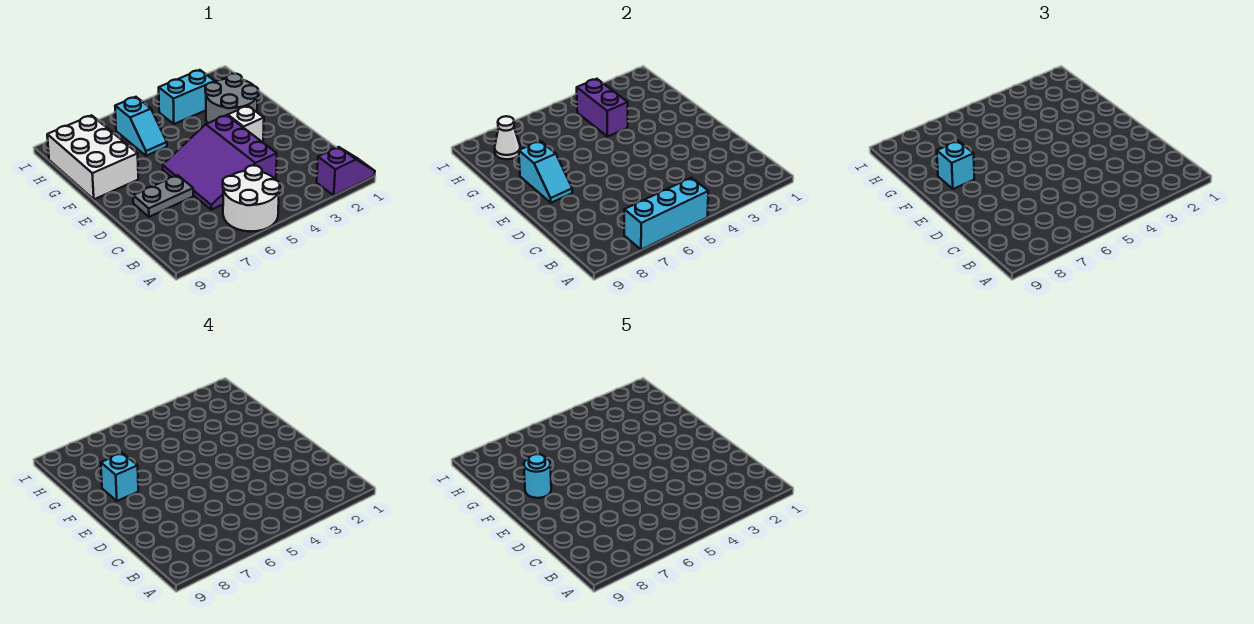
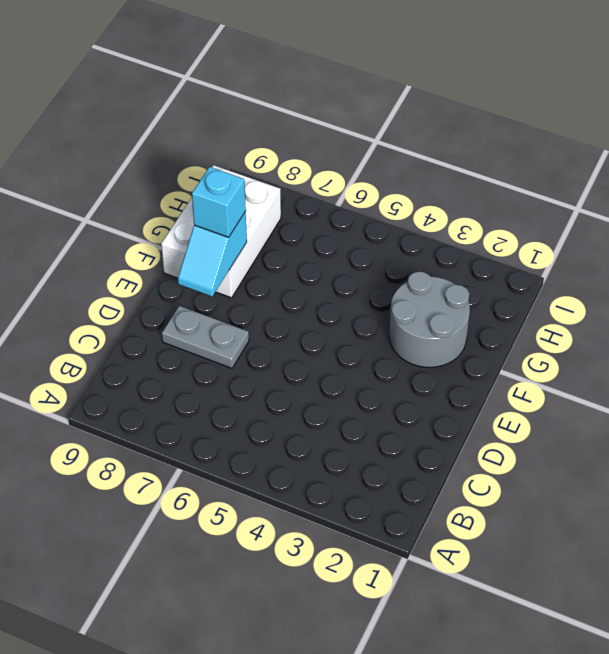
none -> purple 1x2 slope [317,147,375,195]
none -> white 2x2 round brick [223,165,280,232]
none -> purple 3x3 slope [163,115,277,210]

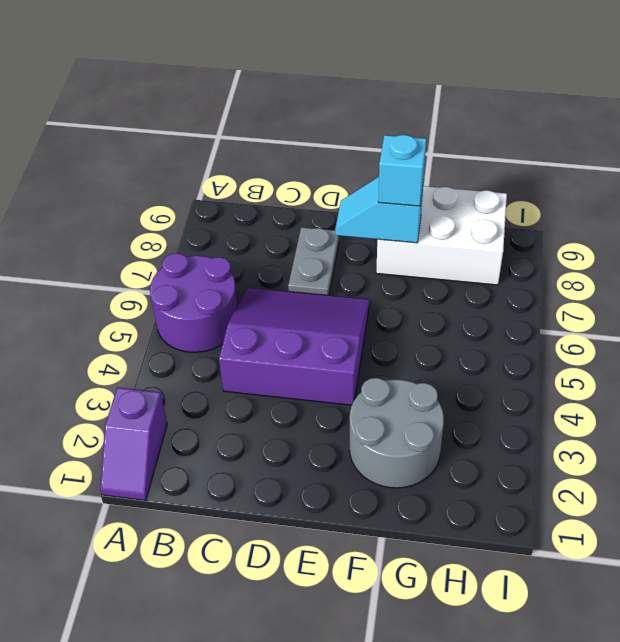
purple 2x2 round brick [150,253,238,352] -> white 2x2 round brick [223,165,280,232]
none -> white 1x1 brick [228,106,264,142]
none -> cyan 1x2 slope [115,97,167,156]
none -> cyan 1x2 brick [159,70,215,124]

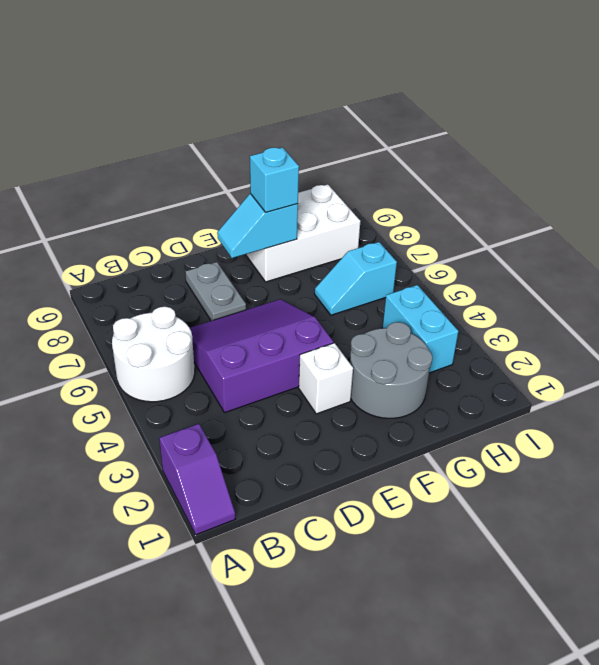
none -> cyan 1x3 brick [624,178,708,250]
none -> purple 1x2 brick [577,79,628,136]
none -> white 1x1 cone [495,116,520,159]

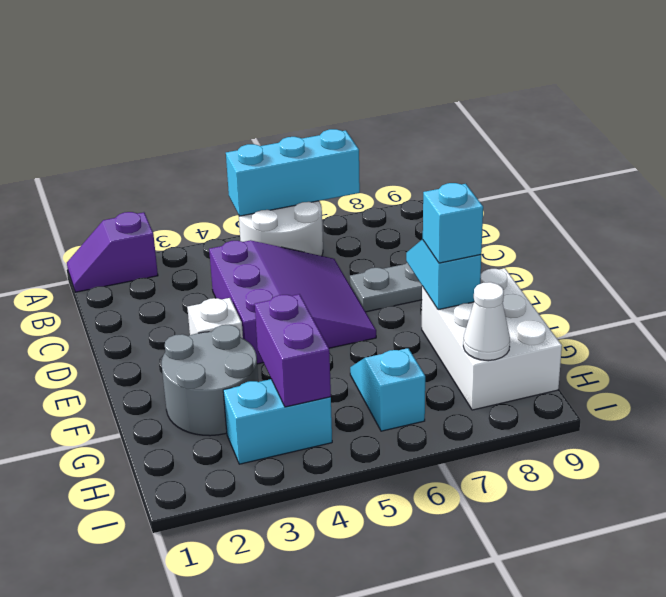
none -> cyan 1x1 brick [101,453,138,501]
none -> cyan 1x1 round brick [524,454,551,498]

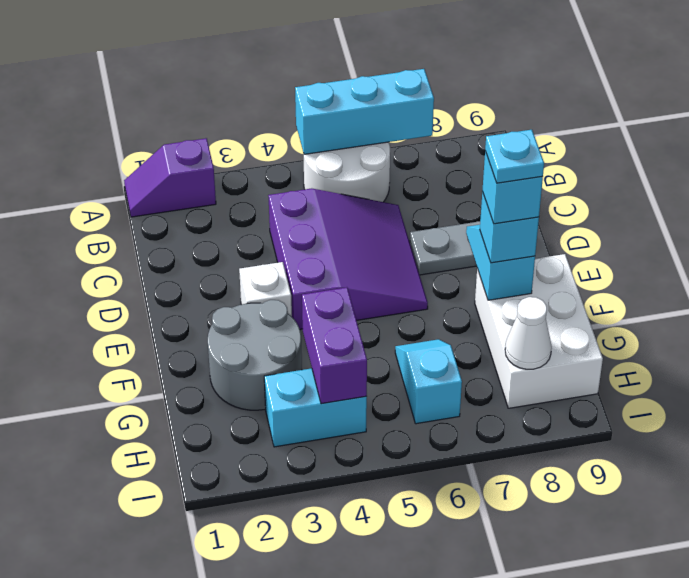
cyan 1x1 plate [485,130,544,183] -> cyan 1x1 round brick [524,454,551,498]

